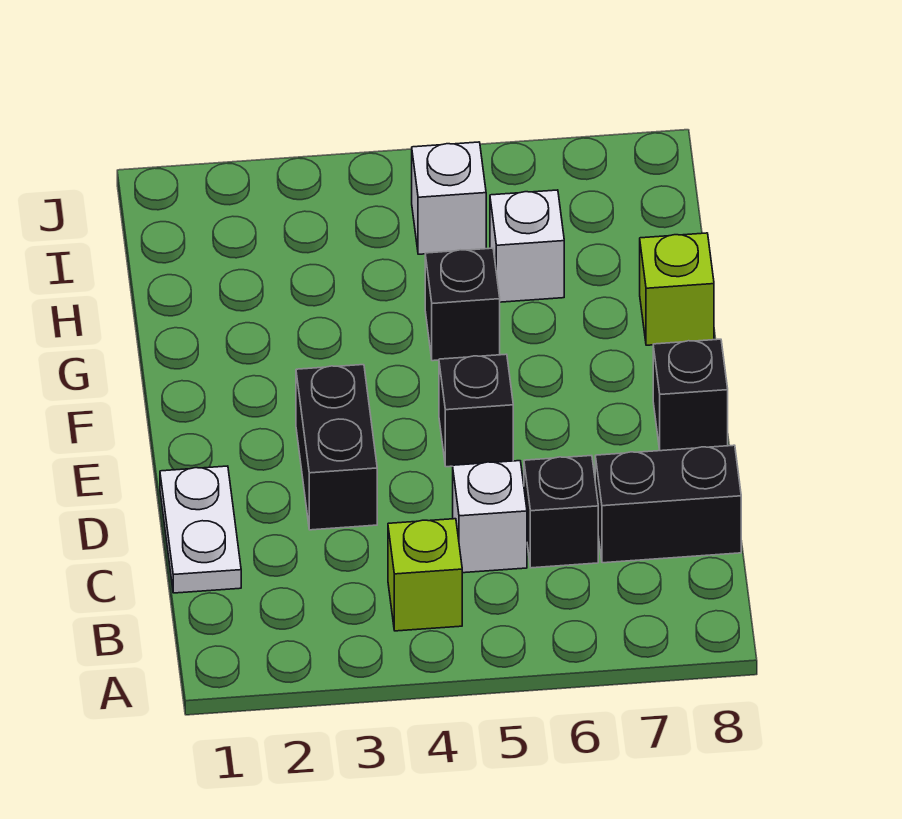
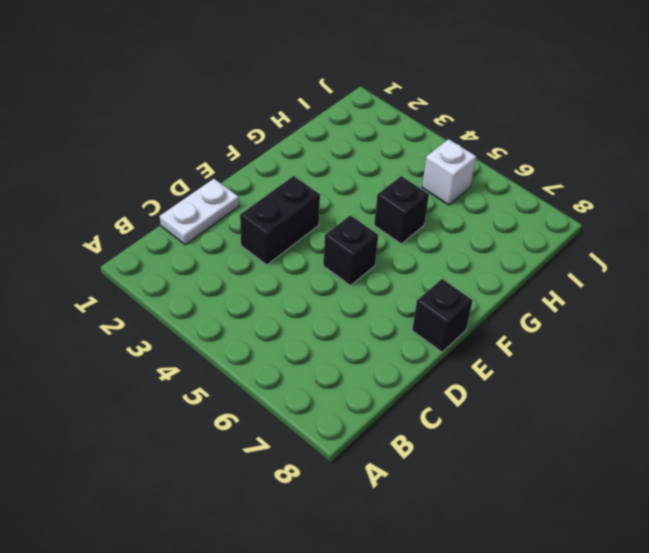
none -> lime 1x1 brick [388,519,462,631]
none -> white 1x1 brick [453,461,527,573]
none -> black 1x1 brick [524,456,598,568]

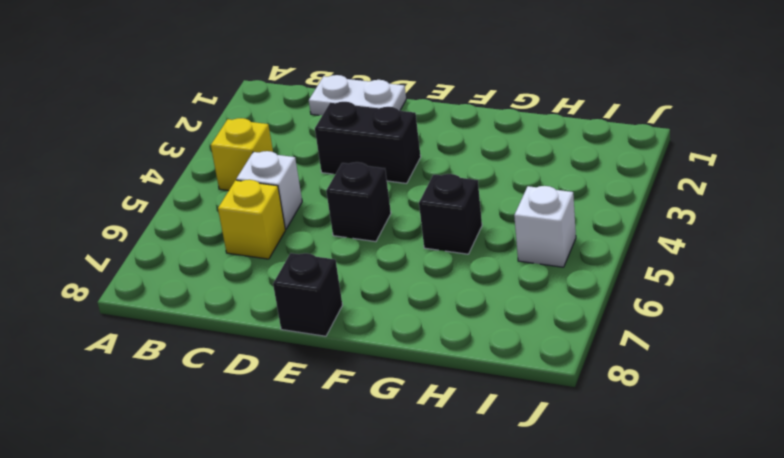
yellow 1x1 brick [211,118,273,191] -> lime 1x1 brick [388,519,462,631]
yellow 1x1 brick [218,180,285,259] -> black 1x1 brick [524,456,598,568]
none -> black 1x2 brick [595,445,741,563]
none -> lime 1x1 brick [640,233,714,345]
none -> white 1x1 brick [490,190,564,302]

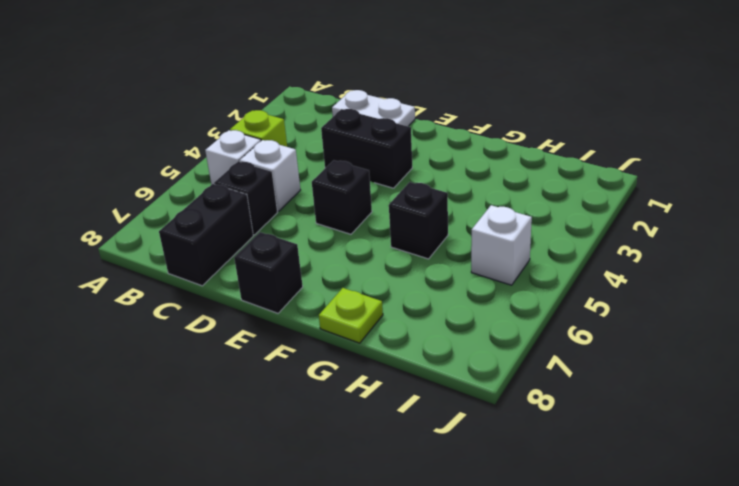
white 1x1 brick [205,130,261,185] -> white 1x1 brick moved to [490,190,564,302]
lime 1x1 plate [319,288,383,343] -> lime 1x1 brick [640,233,714,345]

